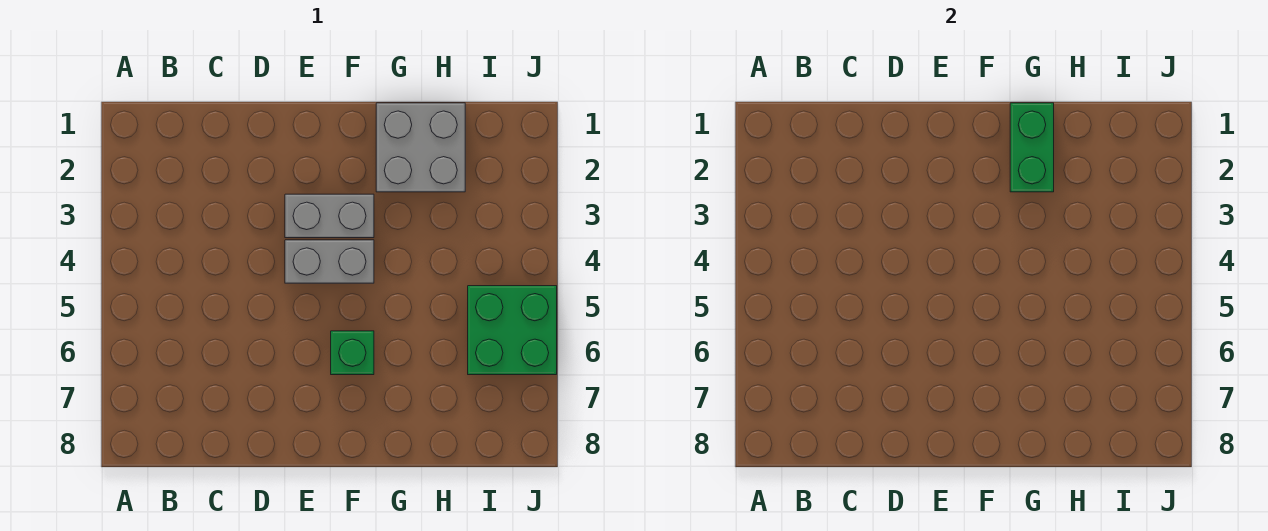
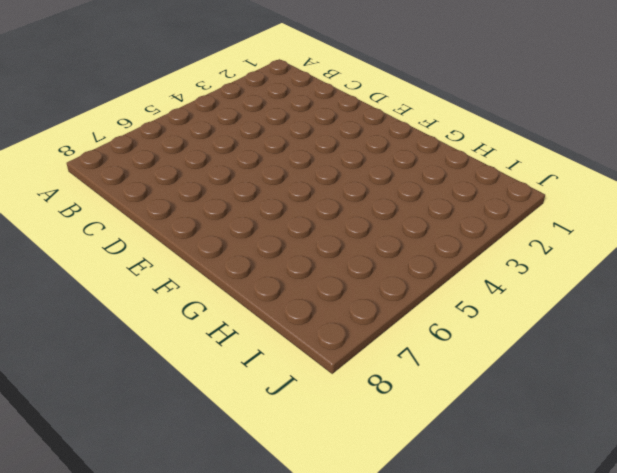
none -> grey 1x2 brick [285,194,374,238]
none -> grey 1x2 brick [285,240,374,283]

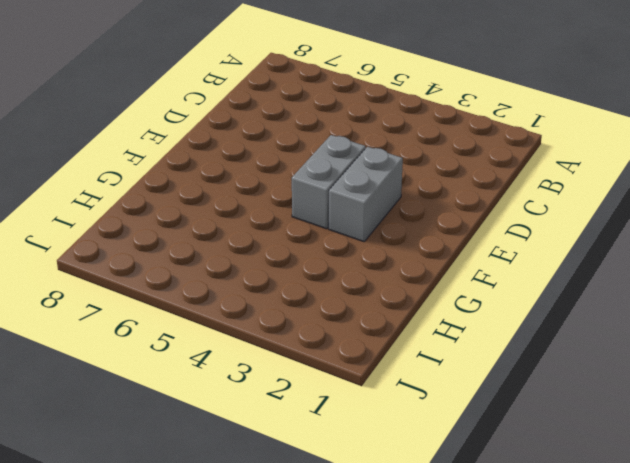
none -> green 1x1 brick [331,331,374,375]
none -> grey 2x2 brick [376,103,465,192]

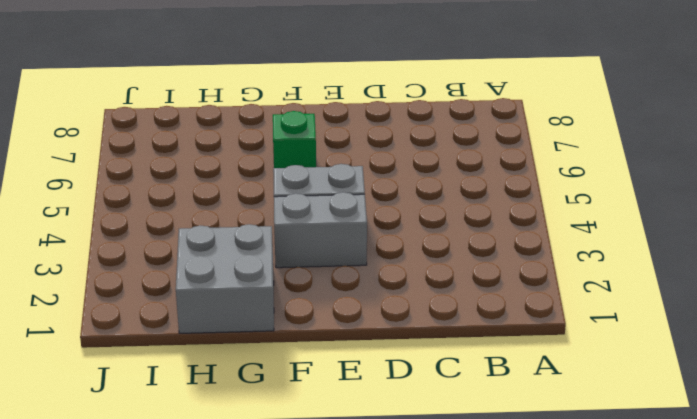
none -> green 2x2 brick [468,286,557,375]
none -> green 1x2 brick [1010,103,1054,192]

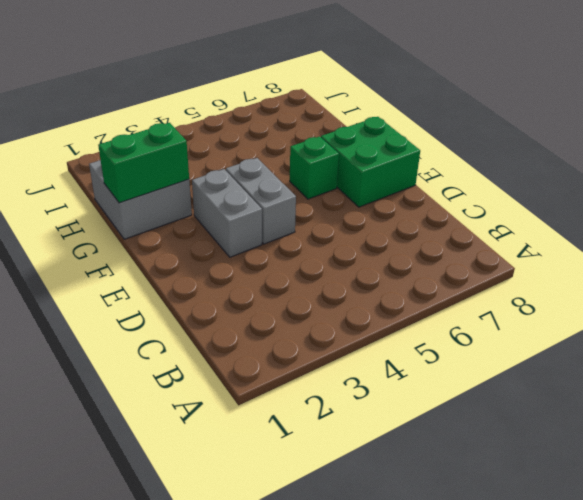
green 2x2 brick [321,117,420,207] -> green 2x2 brick moved to [468,286,557,375]

